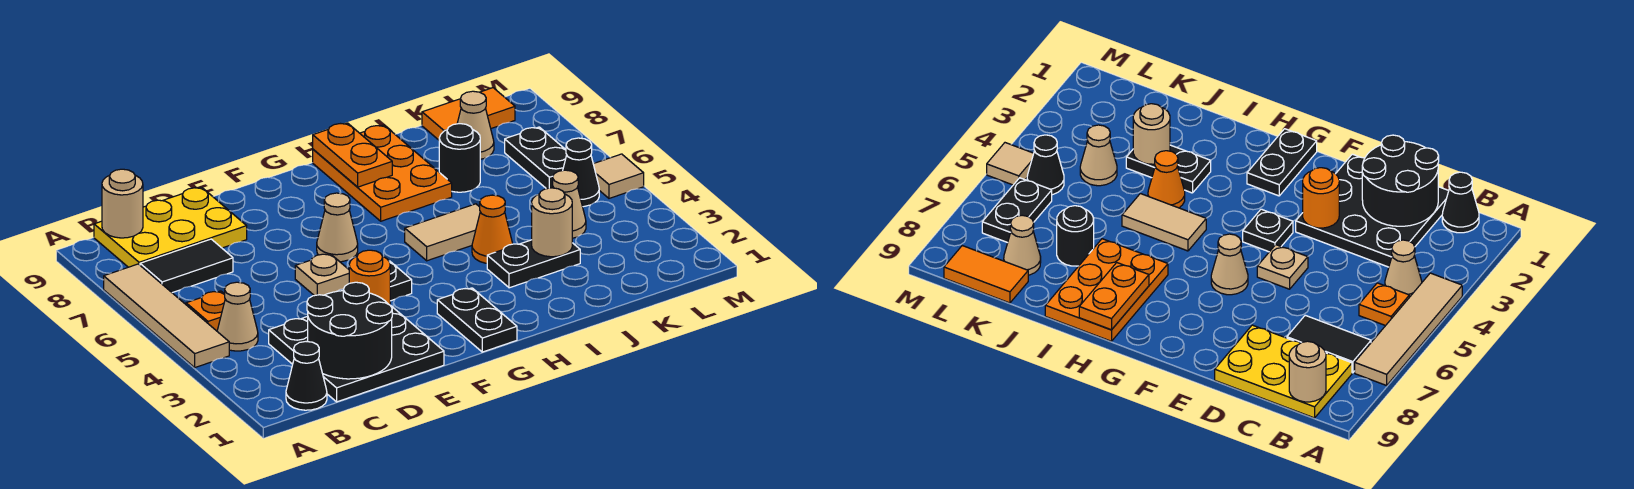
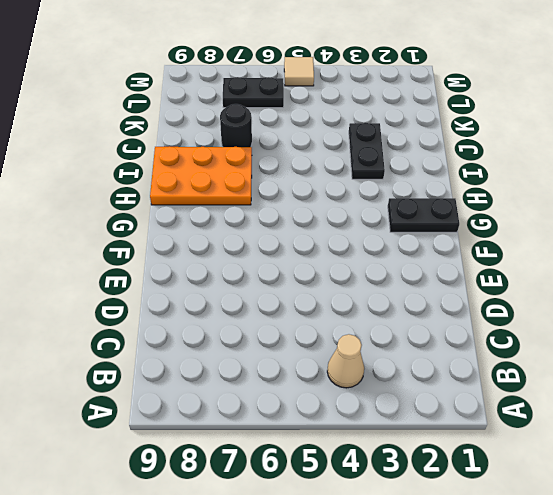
none -> tan 1x4 tile [104,264,229,367]
none -> black 1x1 cone [286,342,327,410]
none -> orange 1x1 plate [186,291,225,331]

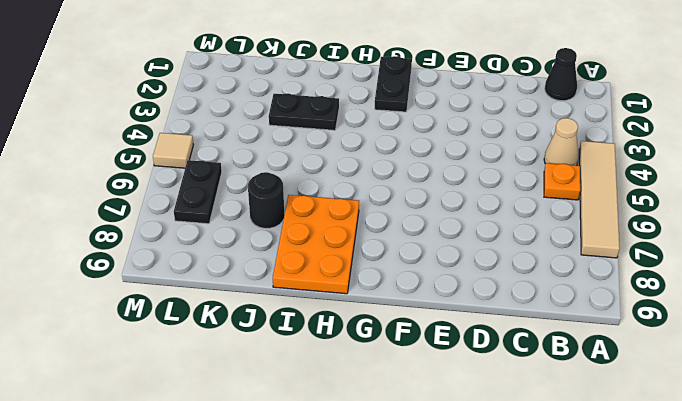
none -> black 1x2 tile [140,239,233,293]
none -> yellow 2x3 plate [94,187,247,267]
none -> black 3x3 plate [269,306,444,402]

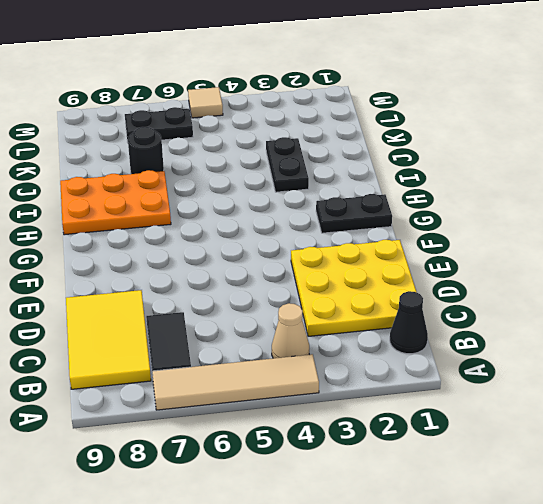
yellow 2x3 tile [66,290,151,389] -> yellow 2x3 plate [94,187,247,267]
yellow 3x3 plate [291,240,416,336] -> black 3x3 plate [269,306,444,402]
none -> orange 1x1 plate [186,291,225,331]
none -> tan 1x1 plate [295,254,349,296]
none -> black 1x1 plate [389,261,412,301]

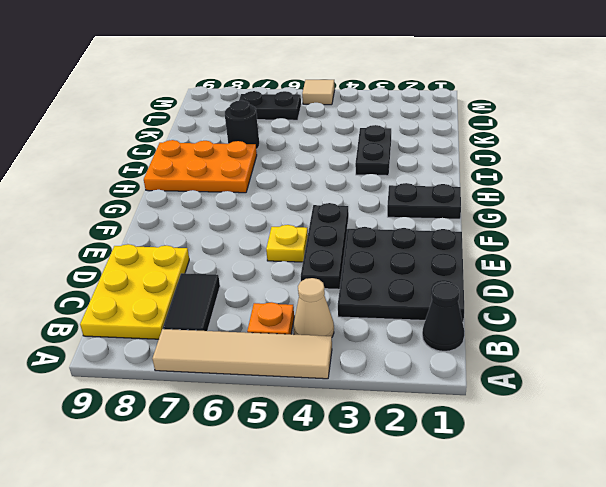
black 1x3 plate [301,203,349,289] -> black 1x1 plate [389,261,412,301]
yellow 1x1 plate [266,225,308,262] -> tan 1x1 plate [295,254,349,296]
none -> tan 1x1 cone [317,193,358,262]
none -> tan 1x2 tile [405,204,480,261]
none -> orange 1x1 cone [472,195,513,263]

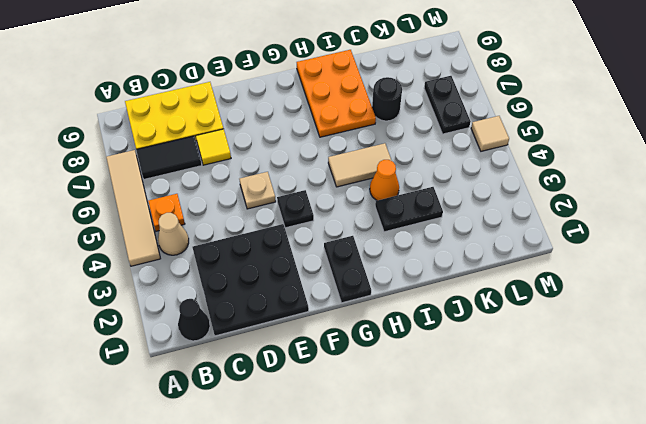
yellow 1x1 tile [196,129,231,165] -> none
none -> tan 1x1 cone [317,193,358,262]
none -> tan 1x1 cone [553,170,586,238]
none -> tan 1x1 cone [457,91,494,159]

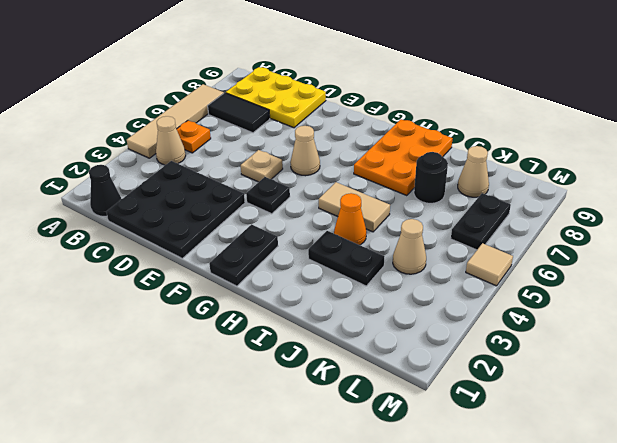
none -> orange 1x2 tile [422,88,515,140]
none -> black 1x1 cone [563,138,599,207]
none -> tan 1x1 round brick [102,169,143,238]

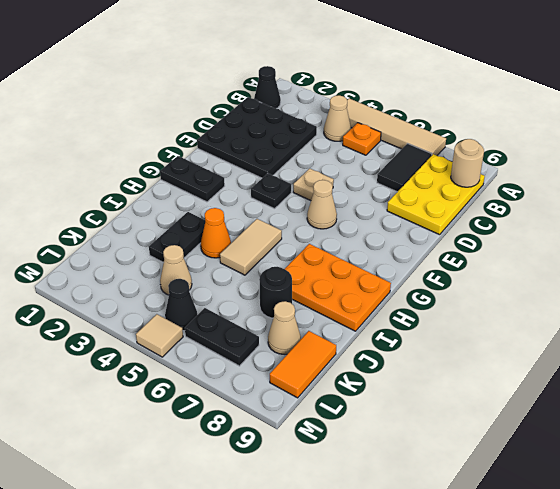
none -> black 2x2 round brick [307,282,392,379]
none -> orange 1x1 round brick [349,250,390,305]
none -> orange 1x2 plate [313,123,392,187]

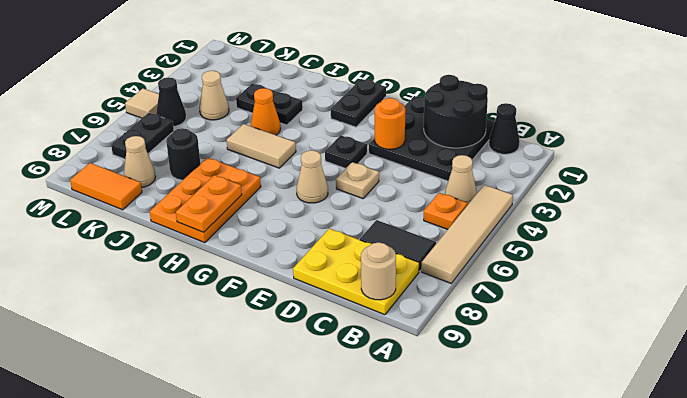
none -> tan 1x1 round brick [532,188,572,257]

